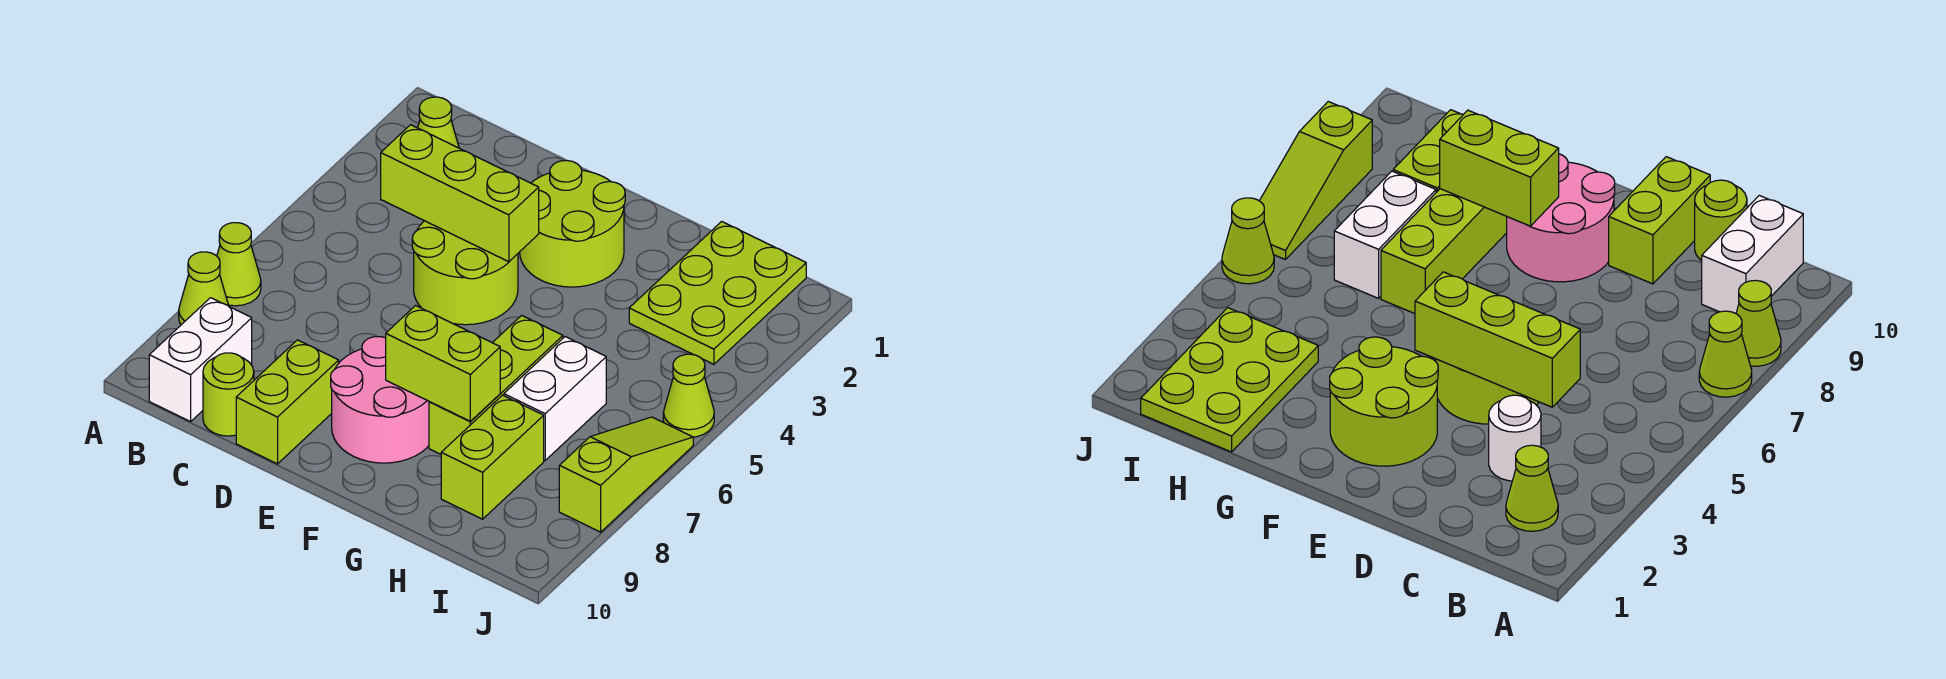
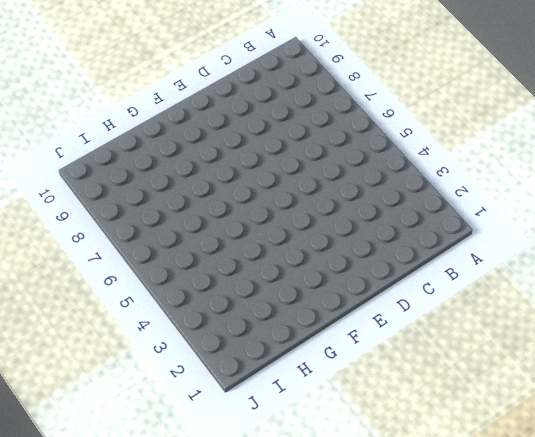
none -> lime 1x1 cone [217,223,261,306]
none -> lime 1x1 cone [179,252,229,325]
none -> lime 1x1 cone [418,97,459,148]

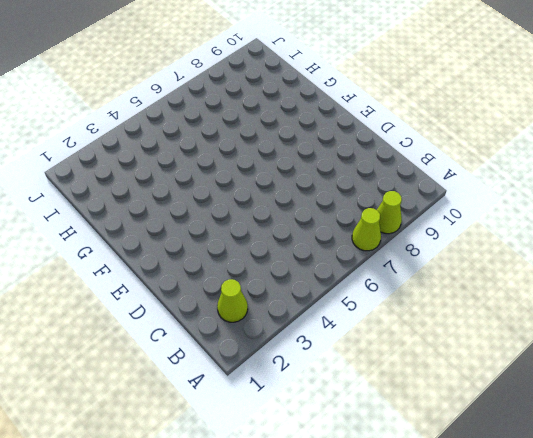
none -> white 1x2 brick [149,298,252,422]
none -> white 1x1 round brick [1489,395,1541,481]
none -> lime 1x1 round brick [203,353,254,436]

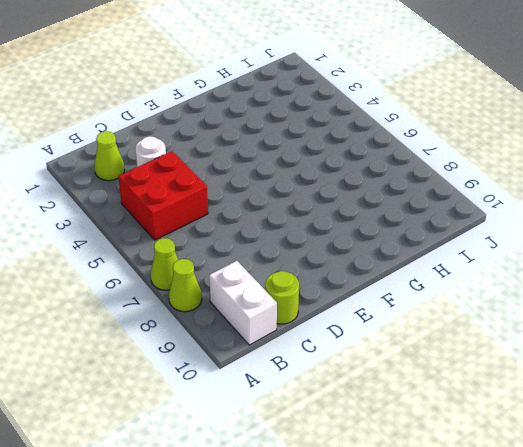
red 2x2 brick [118,151,208,240] -> none
none -> lime 2x2 round brick [412,221,518,325]
none -> lime 1x2 brick [236,340,339,464]
none -> lime 2x2 round brick [520,161,625,287]

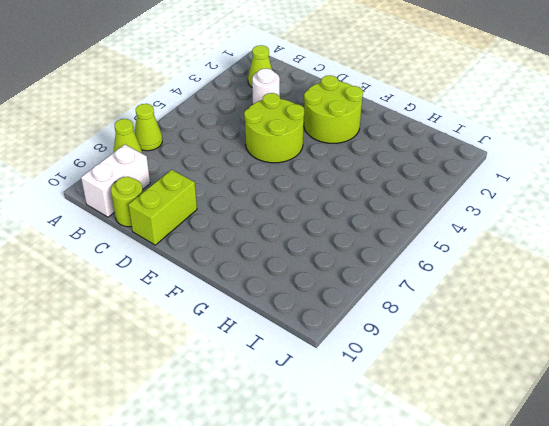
none -> pink 2x2 round brick [331,337,429,463]
none -> lime 1x3 brick [429,315,563,454]
none -> lime 2x3 plate [629,221,806,364]

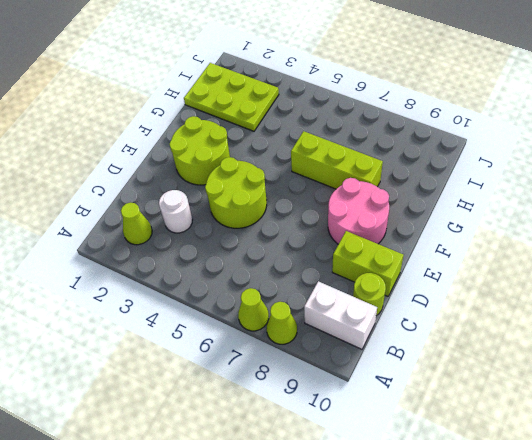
none -> white 1x2 brick [504,337,606,460]
none -> lime 1x2 brick [441,395,544,519]
none -> lime 1x1 cone [663,354,714,437]

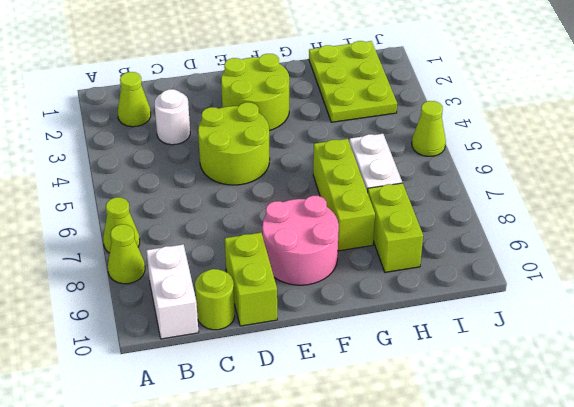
none -> lime 1x3 slope [559,417,693,532]
none -> lime 1x3 brick [381,125,539,262]
none -> lime 1x2 brick [386,306,500,421]

